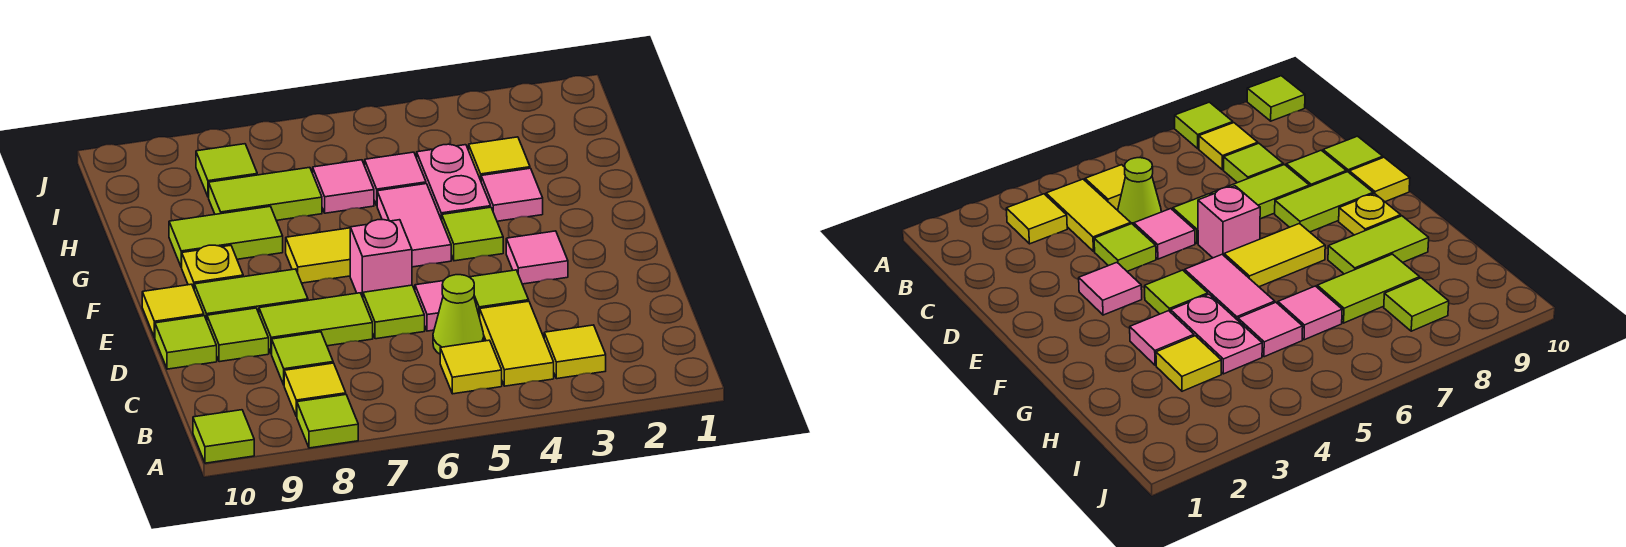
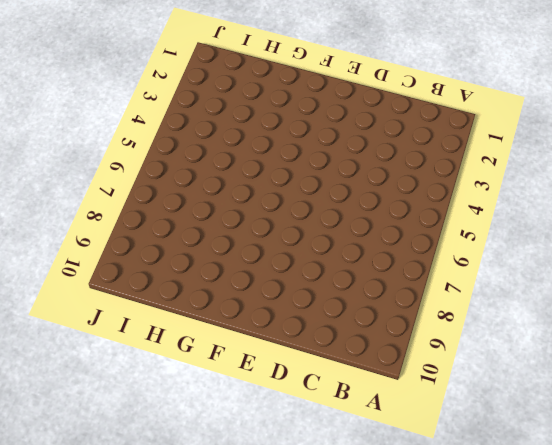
none -> lime 1x1 tile [297,395,358,448]
none -> lime 1x1 tile [193,410,254,463]
none -> yellow 1x1 tile [544,325,606,379]
none -> yellow 1x2 tile [480,301,554,386]

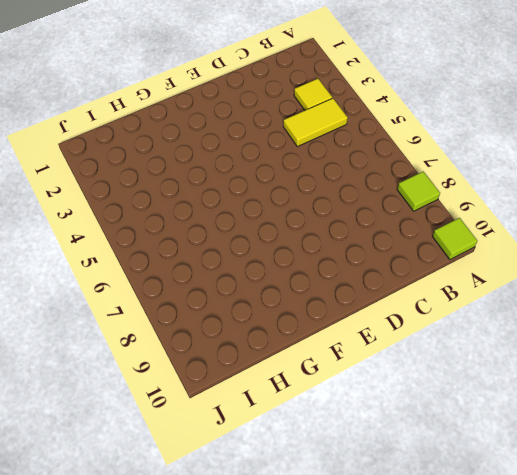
none -> yellow 1x1 tile [440,340,502,394]
none -> yellow 1x1 tile [284,363,346,417]
none -> lime 1x1 cone [433,275,484,354]
none -> lime 1x1 tile [272,332,333,385]

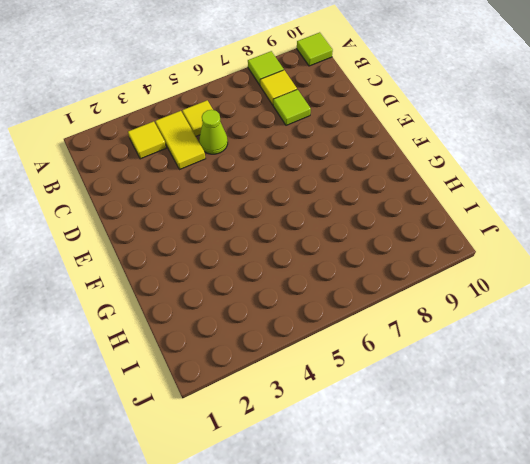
none -> lime 1x1 tile [470,270,529,318]
none -> pink 1x1 tile [415,281,443,331]
none -> lime 1x1 tile [363,285,425,339]
none -> lime 1x2 tile [259,293,373,354]

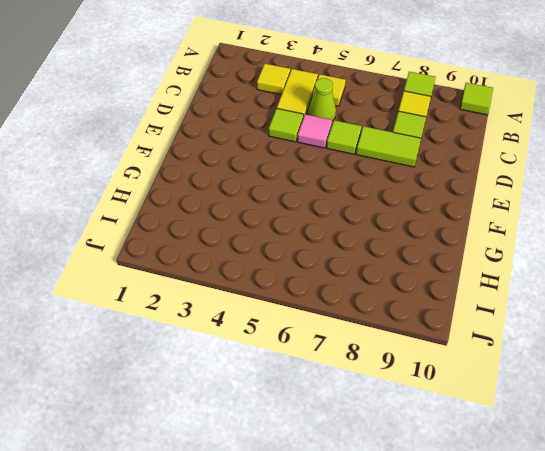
none -> lime 1x1 tile [207,308,269,362]
none -> lime 1x1 tile [155,316,217,369]
none -> pink 1x1 tile [506,231,568,284]
none -> pink 1x1 brick [350,220,412,298]

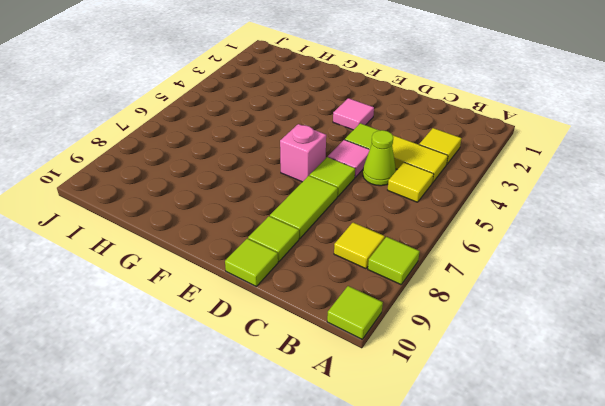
none -> lime 1x1 tile [272,332,333,385]
none -> lime 1x2 tile [194,269,308,321]
none -> yellow 1x1 tile [142,284,204,338]
none -> lime 1x1 tile [442,207,503,261]

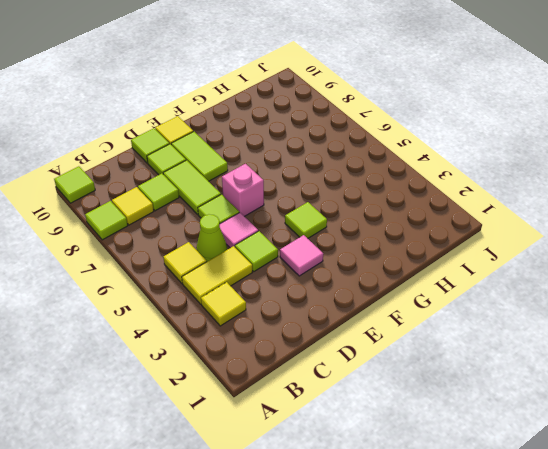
none -> pink 1x2 tile [377,184,451,267]
none -> yellow 1x2 tile [286,228,350,283]
none -> yellow 1x1 plate [181,245,243,288]
none -> pink 1x1 tile [481,168,543,221]

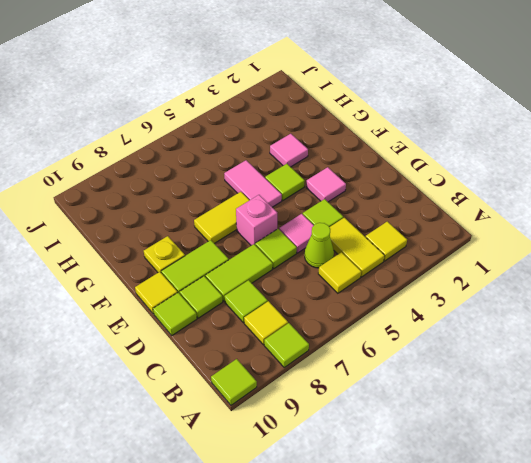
none -> pink 1x2 plate [417,144,491,220]
none -> lime 1x2 tile [169,206,283,267]
none -> yellow 1x1 tile [469,137,530,180]
none -> pink 1x1 tile [365,152,426,205]

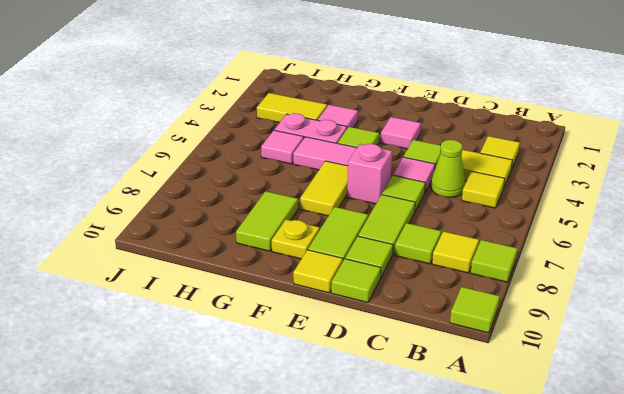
yellow 1x2 tile [257,93,327,123] -> yellow 1x1 tile [469,137,530,180]
none -> pink 1x1 tile [313,160,374,213]
none -> lime 1x2 tile [209,167,322,220]
none -> lime 1x1 tile [196,144,257,197]

